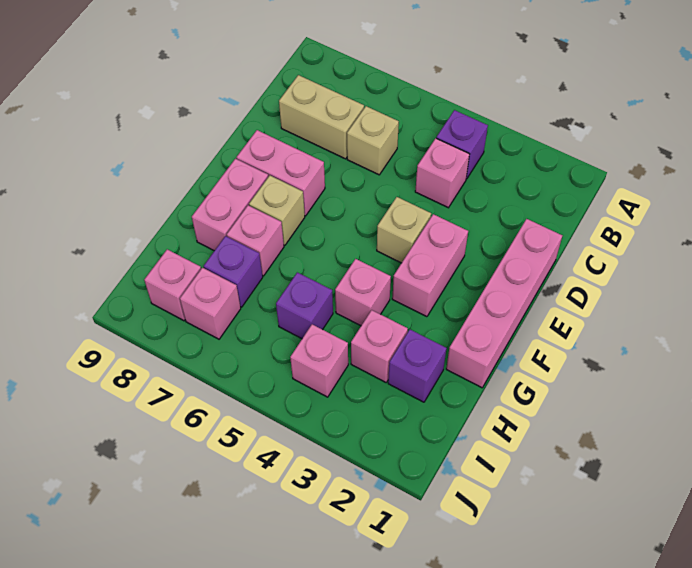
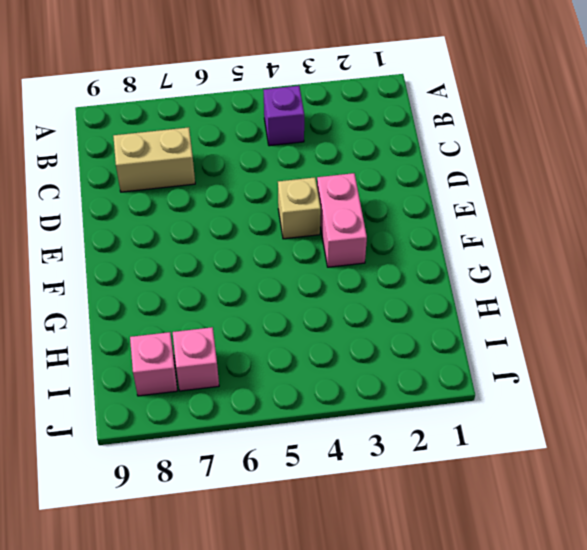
none -> pink 1x1 brick [415,138,470,208]
none -> tan 1x1 brick [347,106,399,175]
none -> pink 1x4 brick [446,219,562,388]

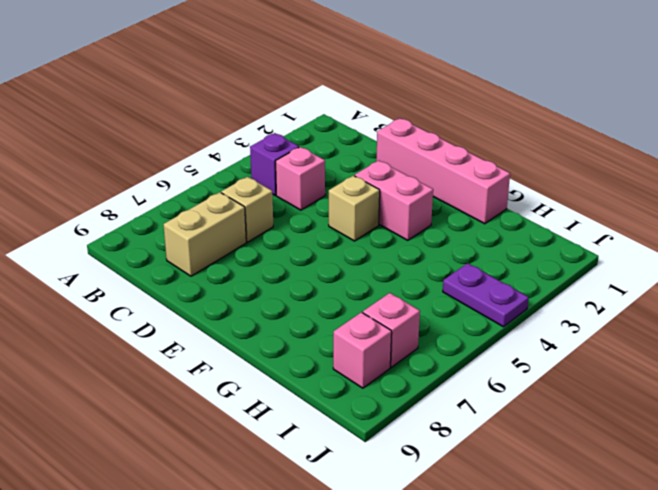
purple 1x2 plate [443,263,529,327] -> pink 1x1 brick [290,324,348,397]
none -> pink 1x2 brick [236,130,325,216]
none -> tan 1x1 brick [249,176,305,245]
none -> pink 1x2 brick [192,159,268,251]

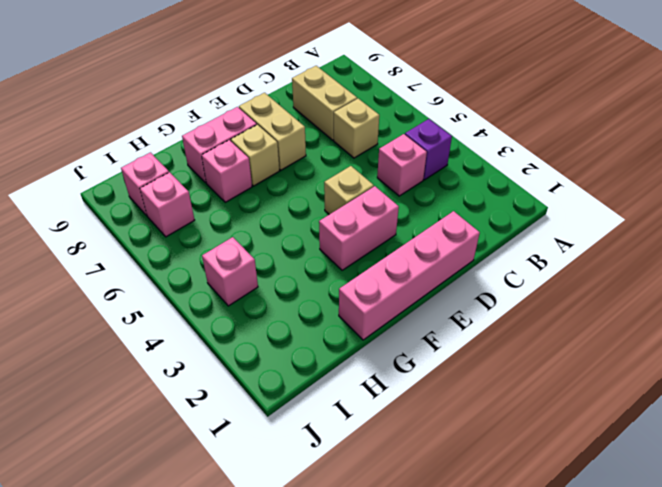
tan 1x2 brick [239,93,306,170] -> pink 1x2 brick [236,130,325,216]
none -> pink 1x1 brick [335,259,391,326]
none -> purple 1x1 brick [388,330,447,402]
none -> pink 1x1 brick [351,310,408,382]

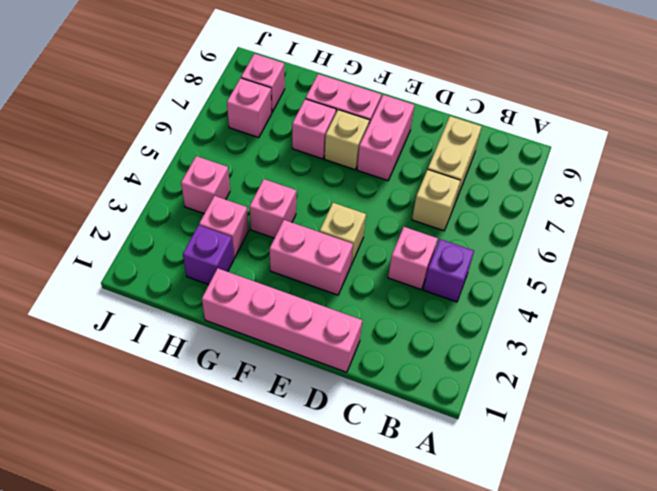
none -> purple 1x1 brick [276,272,333,339]
none -> purple 1x1 brick [204,236,263,307]

